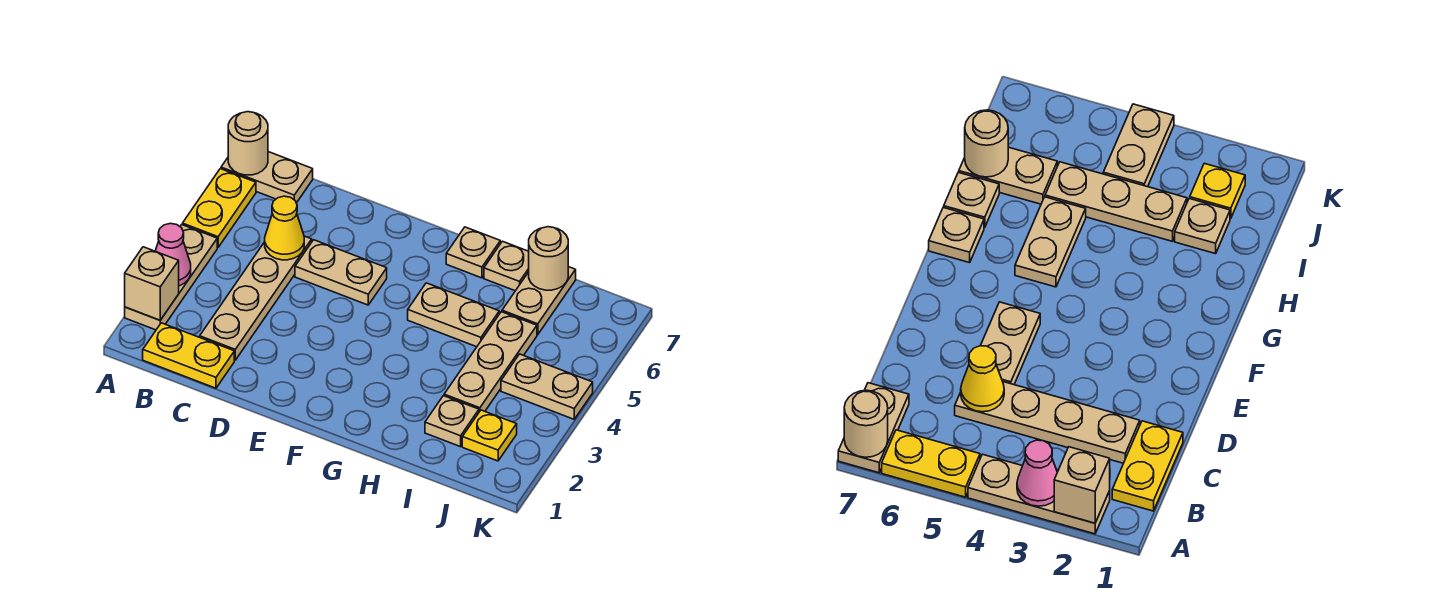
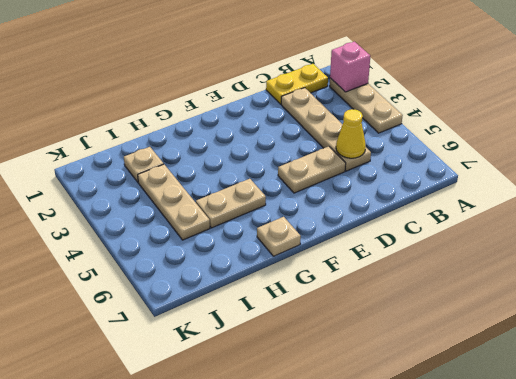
pink 1x1 brick [330,42,370,92] -> tan 1x1 brick [125,247,179,320]
none -> yellow 1x2 plate [182,169,256,247]
none -> tan 1x2 plate [221,152,313,203]
none -> tan 1x1 plate [484,241,529,291]

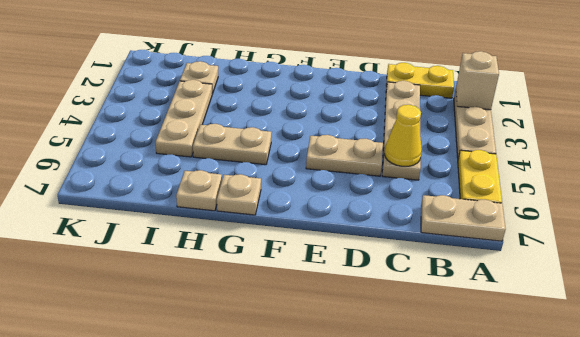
none -> tan 1x2 plate [502,267,576,335]
none -> yellow 1x1 plate [462,410,517,461]
none -> tan 1x2 plate [501,354,593,419]

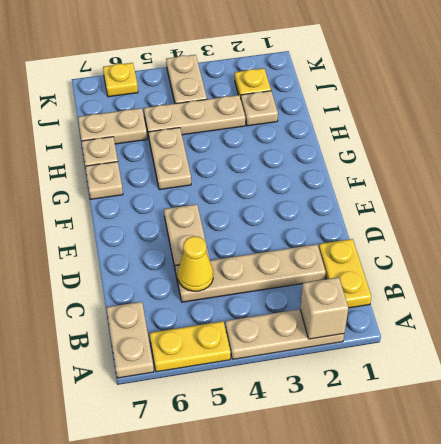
yellow 1x1 plate [103,63,138,97] -> none
none -> pink 1x1 cone [156,223,191,286]
none -> tan 1x1 round brick [228,112,268,175]
none -> tan 1x1 round brick [529,227,568,290]

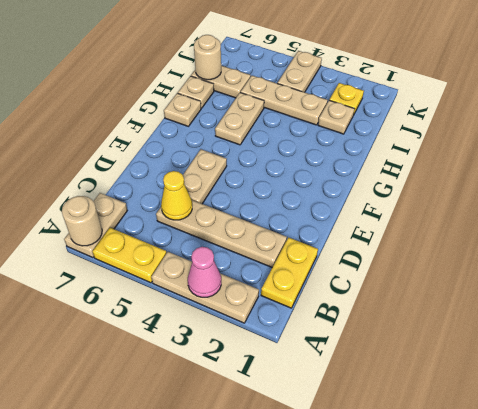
none -> tan 1x1 brick [125,247,179,320]

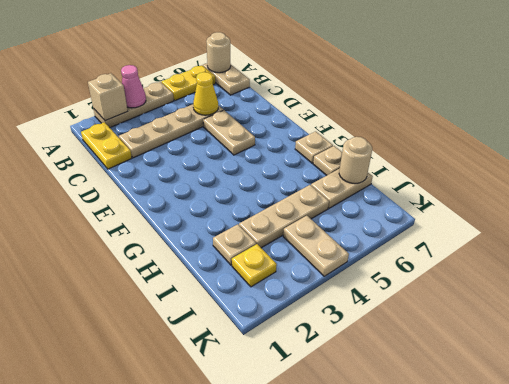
none -> tan 1x2 plate [408,283,499,347]

